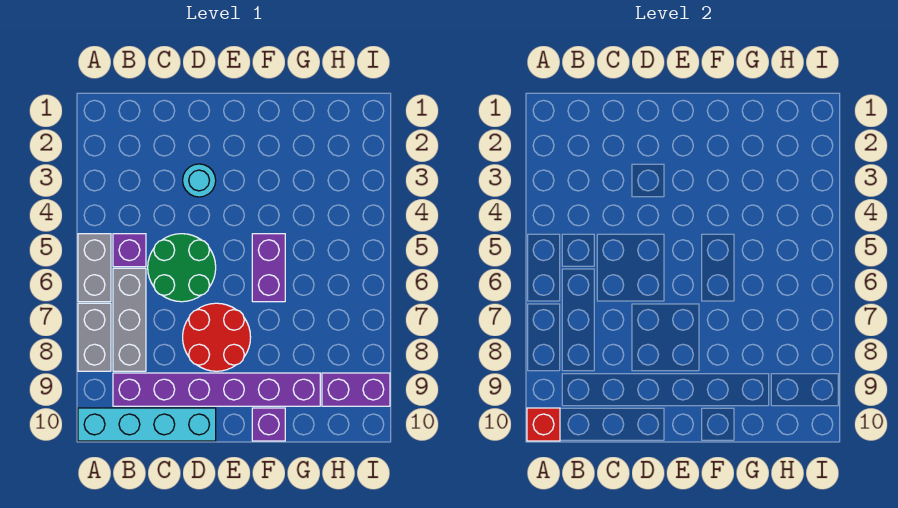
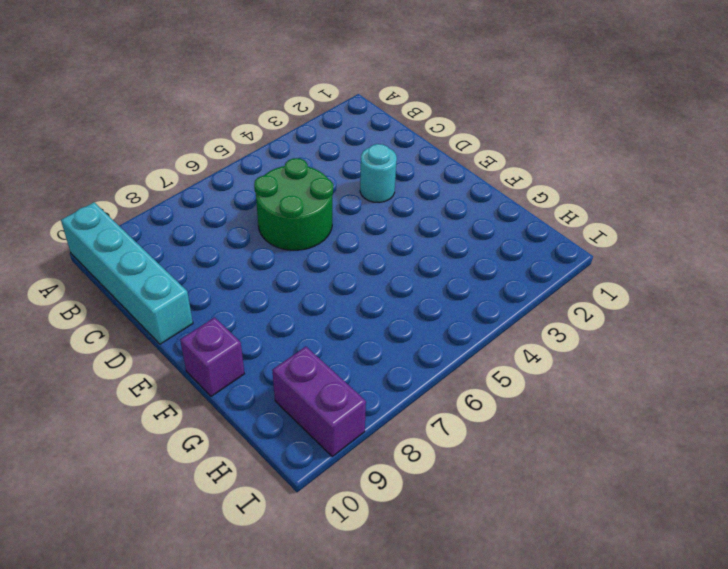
none -> grey 1x2 brick [78,234,111,302]
none -> grey 1x2 brick [78,303,111,371]
none -> purple 1x1 brick [113,234,146,267]

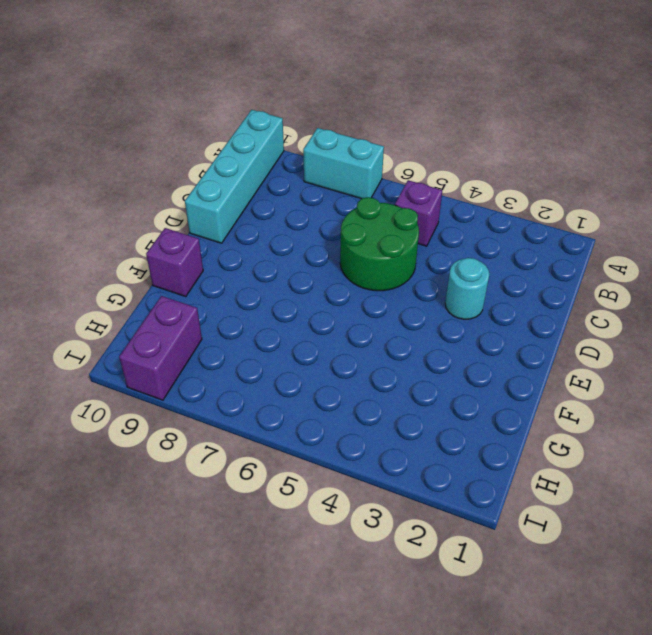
cyan 1x2 brick [303,128,384,199] -> grey 1x2 brick [78,303,111,371]
none -> grey 1x2 brick [78,234,111,302]
none -> grey 1x3 brick [113,268,146,371]
none -> purple 1x6 brick [113,373,320,406]

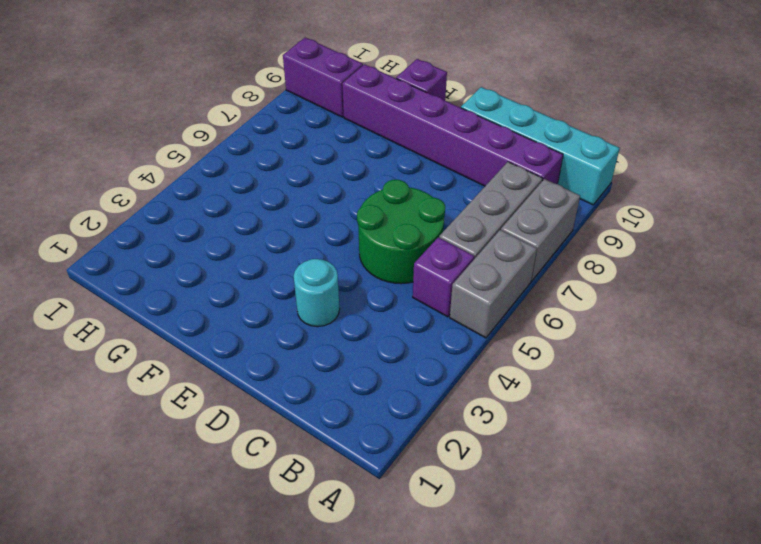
none -> red 2x2 round brick [183,303,251,371]
none -> purple 1x2 brick [252,234,285,302]
none -> red 1x1 brick [527,408,560,441]

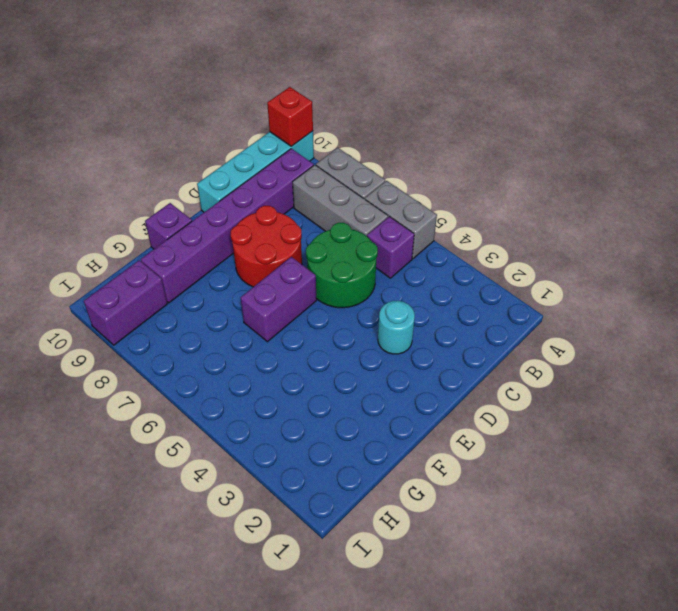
purple 1x2 brick [241,257,317,342] -> purple 1x2 brick turned to [252,234,285,302]

